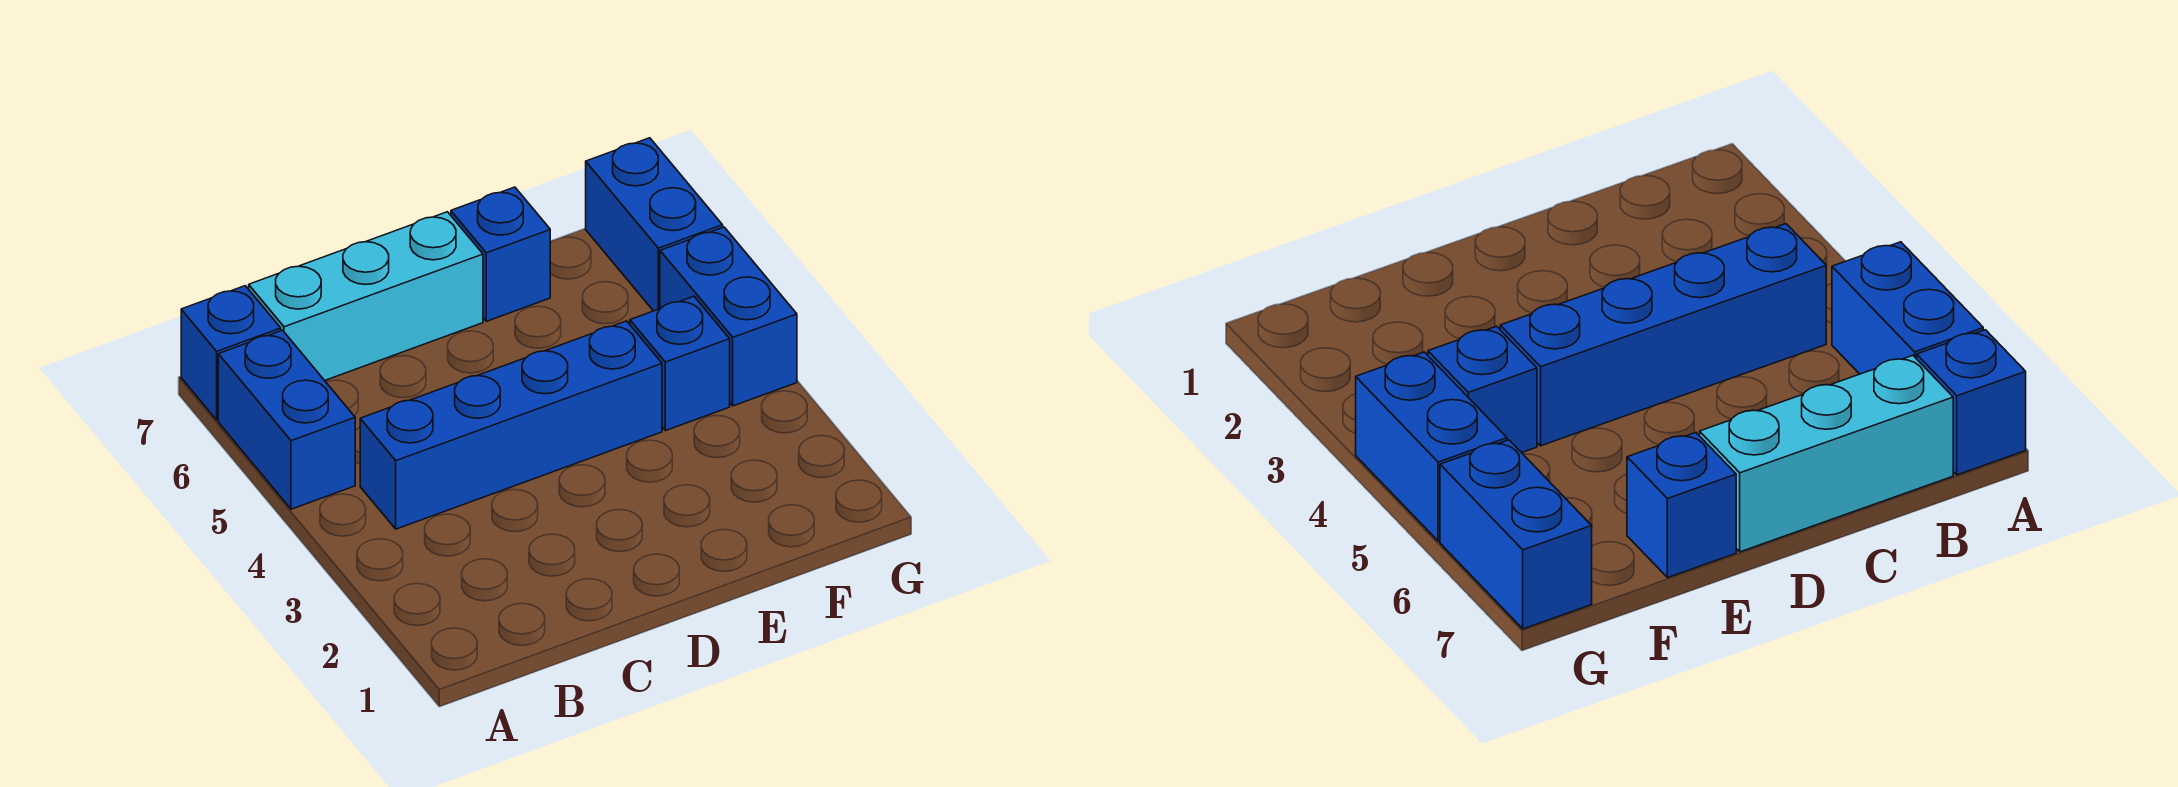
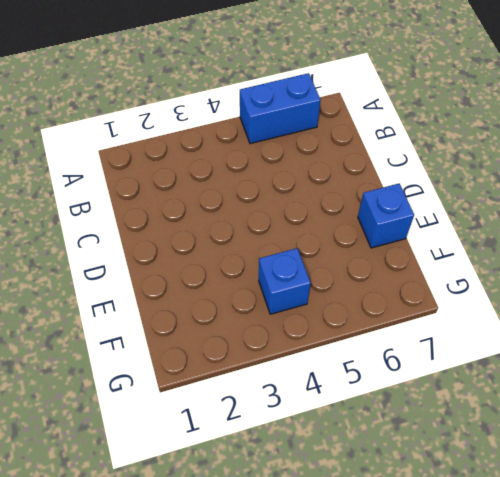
none -> blue 1x1 brick [181,286,281,420]
none -> blue 1x4 brick [360,321,662,529]

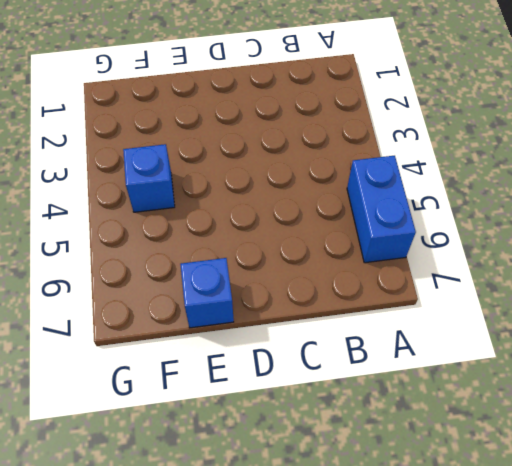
none -> blue 1x1 brick [181,286,281,420]
none -> blue 1x4 brick [360,321,662,529]

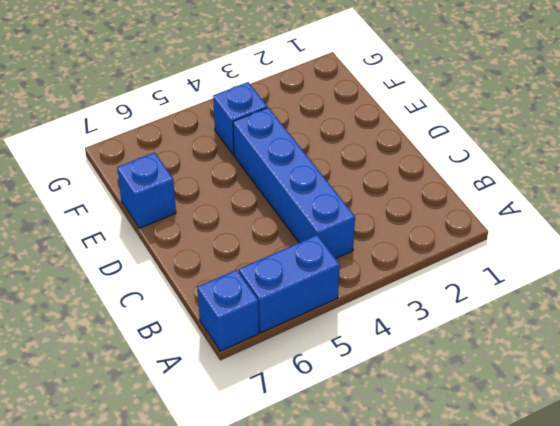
none -> cyan 1x3 brick [249,212,483,380]
none -> blue 1x2 brick [660,227,797,406]

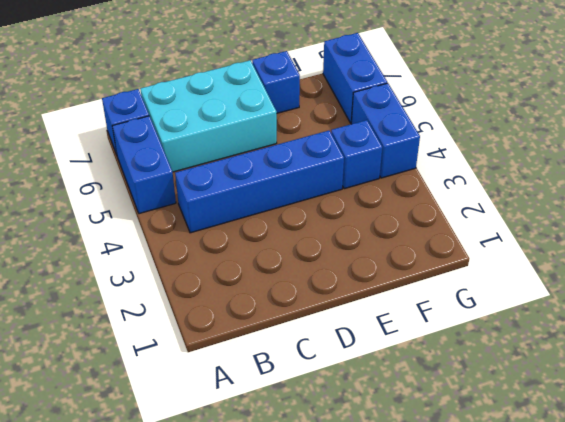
cyan 2x3 brick [141,60,277,172] -> cyan 1x3 brick [249,212,483,380]

